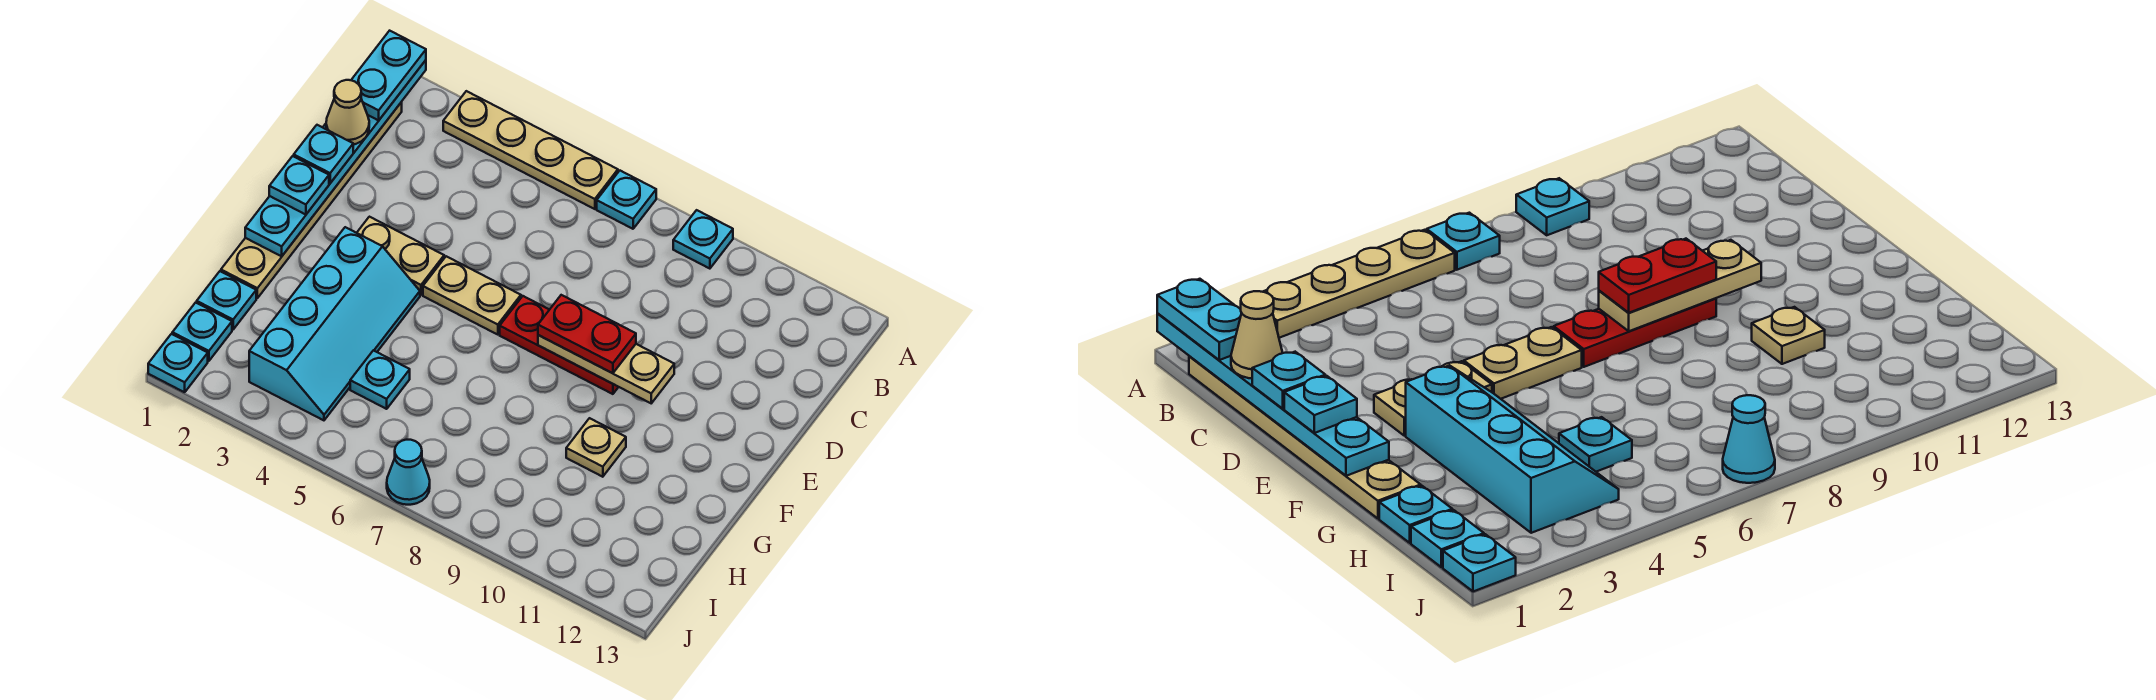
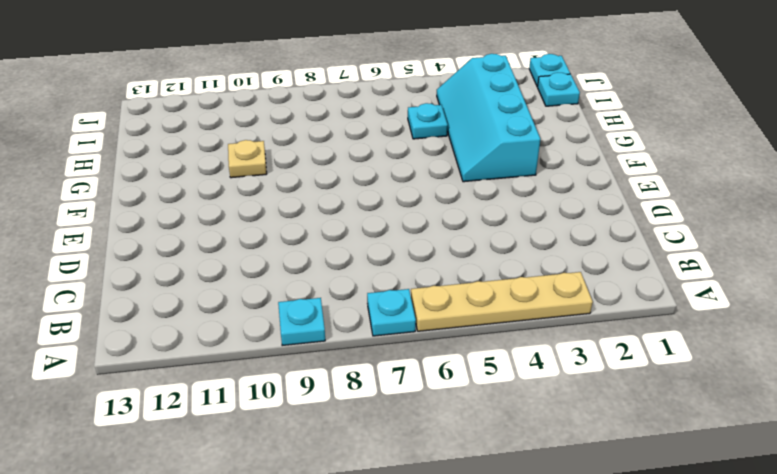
none -> tan 1x6 plate [221,102,402,298]
none -> tan 1x2 plate [357,217,444,295]
none -> tan 1x2 plate [423,256,521,335]

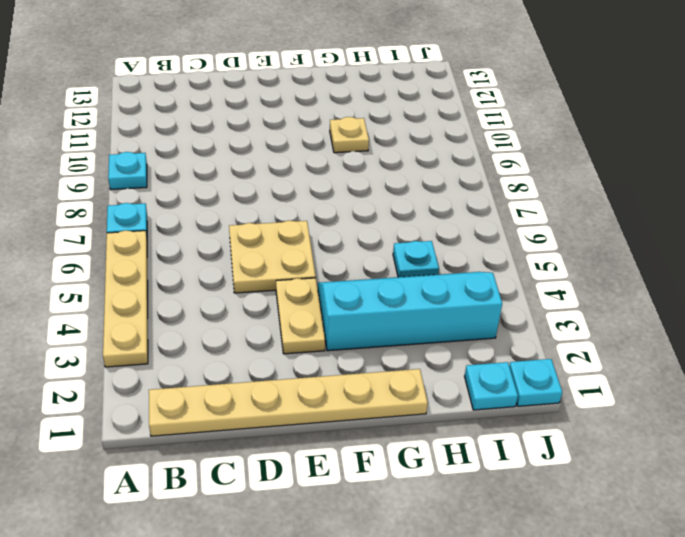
tan 2x2 plate [229,221,316,293] -> tan 1x2 plate [423,256,521,335]
none -> red 1x3 plate [500,296,618,394]
none -> cyan 1x1 plate [197,271,256,329]
none -> cyan 1x1 cone [387,440,430,505]

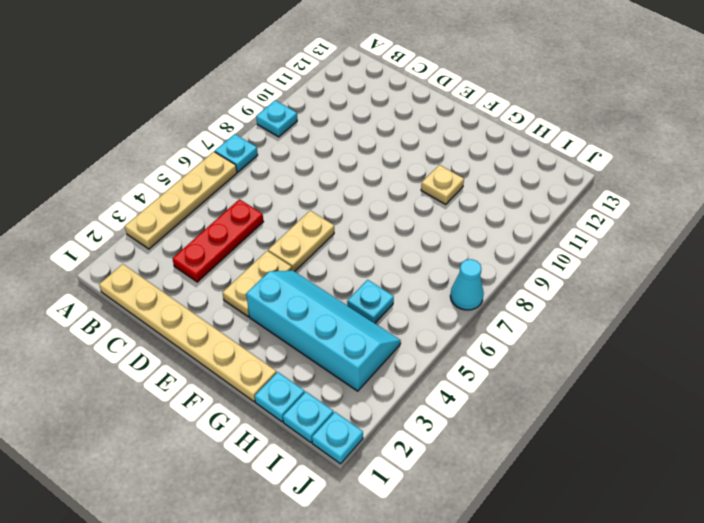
red 1x3 plate [173,199,263,282] -> red 1x3 plate moved to [500,296,618,394]
none -> cyan 1x6 plate [245,60,426,257]
none -> tan 1x3 plate [538,335,674,403]
none -> cyan 1x2 plate [352,31,426,120]

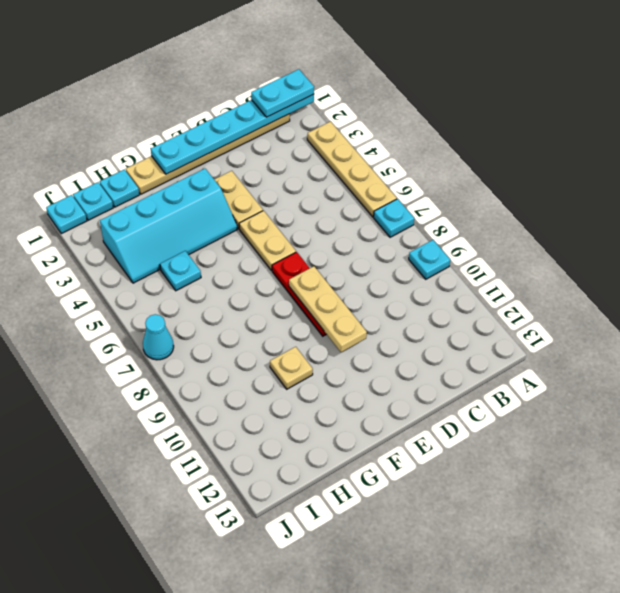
none -> tan 1x1 cone [326,80,369,144]
none -> cyan 1x1 plate [294,125,353,183]
none -> cyan 1x1 plate [269,156,329,215]

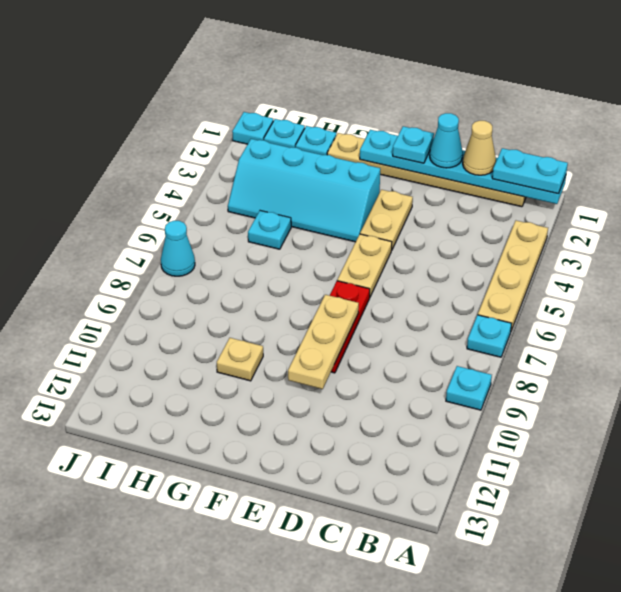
cyan 1x1 cone [430,113,463,168] -> cyan 1x1 plate [294,125,353,183]
none -> red 1x2 plate [538,295,636,373]

